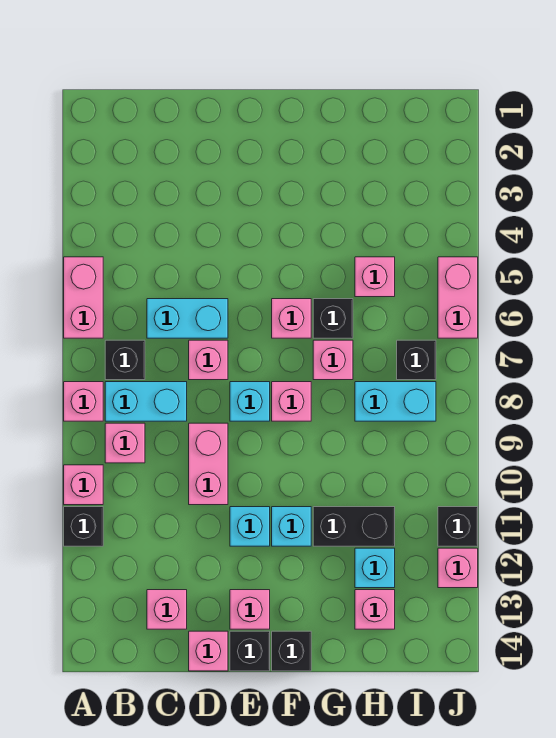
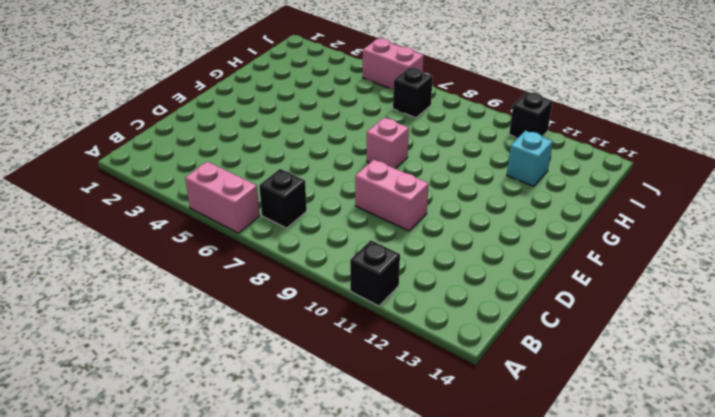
none -> pink 1x1 brick [64,382,103,421]
none -> pink 1x1 brick [64,465,103,505]
none -> cyan 1x2 brick [105,382,187,421]
none -> pink 1x1 brick [105,423,145,463]

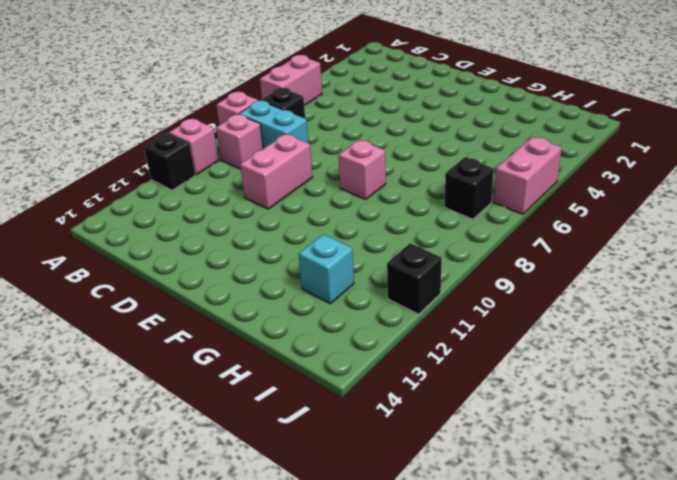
none -> cyan 1x2 brick [147,299,228,338]
none -> pink 1x1 brick [147,590,187,629]
none -> pink 1x1 brick [189,340,228,380]
none -> pink 1x1 brick [189,631,228,671]

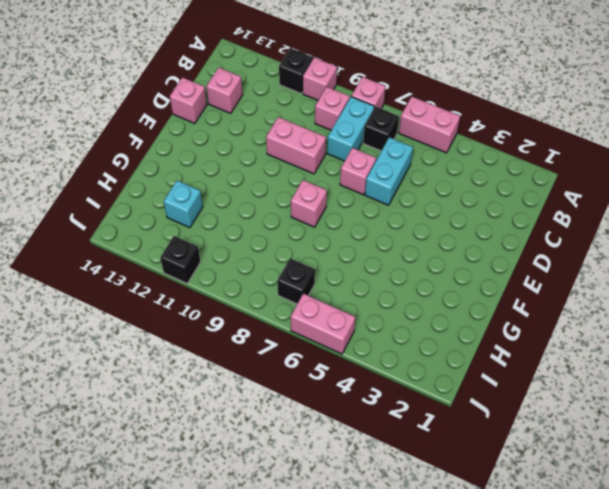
none -> cyan 1x1 brick [230,382,270,421]
none -> cyan 1x1 brick [230,507,270,546]
none -> pink 1x1 brick [230,590,270,629]
none -> black 1x1 brick [230,631,270,671]

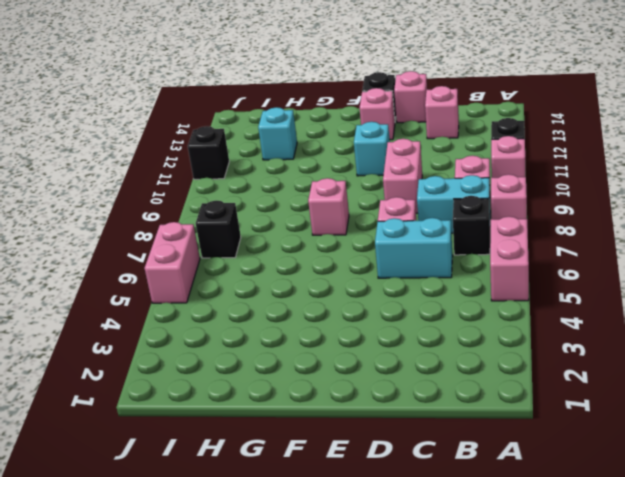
none -> cyan 1x1 brick [230,382,270,421]
none -> pink 1x1 brick [272,299,311,338]
none -> cyan 1x1 brick [272,507,311,546]
none -> black 1x1 brick [272,631,311,671]

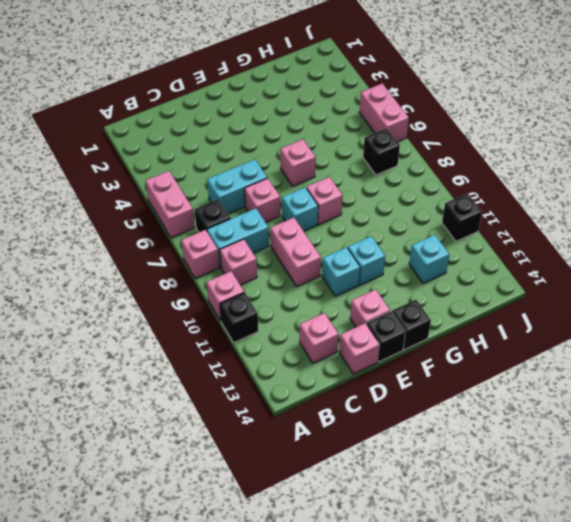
none -> black 1x1 brick [313,299,353,338]
none -> pink 1x1 brick [313,340,353,380]
none -> black 1x2 brick [313,507,395,546]
none -> pink 1x1 brick [355,257,395,297]

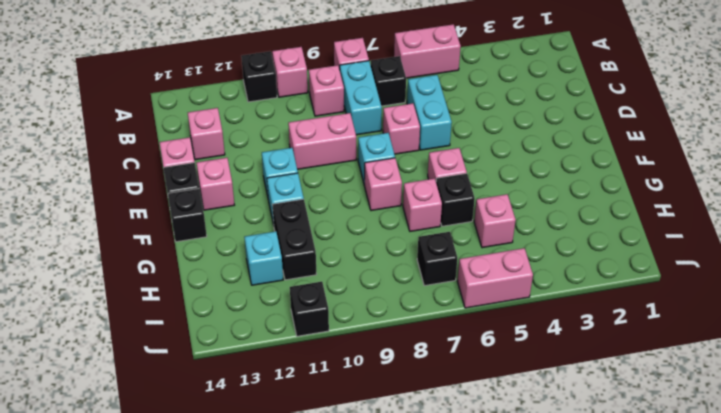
none -> cyan 1x2 brick [355,382,436,421]
none -> pink 1x1 brick [355,590,395,629]
none -> pink 1x1 brick [438,548,478,588]

